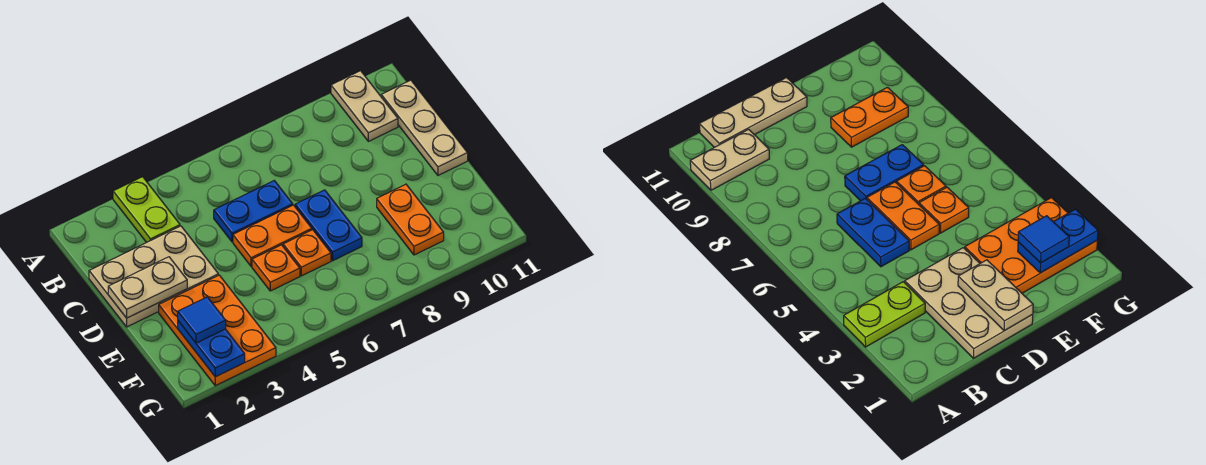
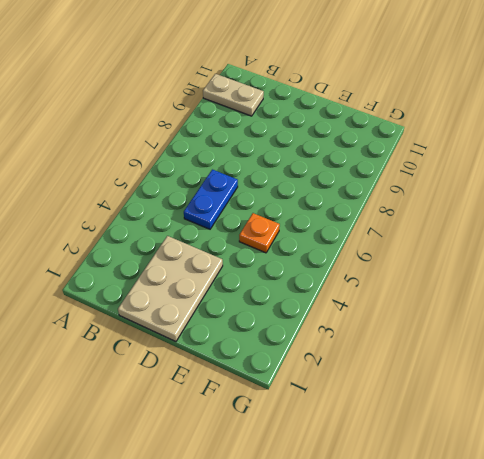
none -> lime 1x2 plate [113,177,180,242]
none -> tan 1x3 plate [381,80,468,175]
none -> orange 1x2 plate [233,205,312,266]

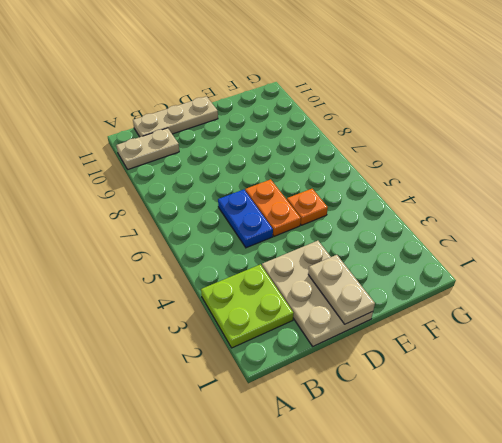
lime 2x2 plate [201,264,294,348] -> lime 1x2 plate [113,177,180,242]
none -> blue 1x2 plate [295,190,362,261]
none -> orange 2x3 plate [159,275,276,386]
none -> orange 1x1 plate [283,230,331,276]

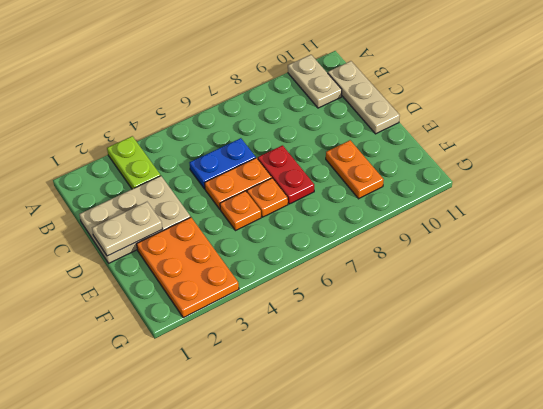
red 1x2 plate [258,145,314,204] -> blue 1x2 plate [295,190,362,261]
none -> blue 1x2 plate [178,321,245,377]
none -> blue 1x1 tile [178,297,226,343]

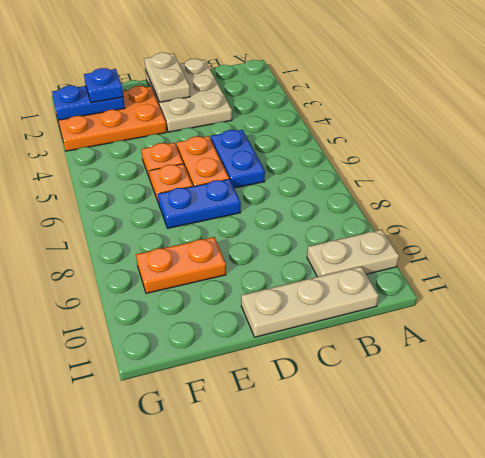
blue 1x1 plate [84,68,123,103] -> blue 1x1 tile [178,297,226,343]
none -> lime 1x2 plate [113,177,180,242]

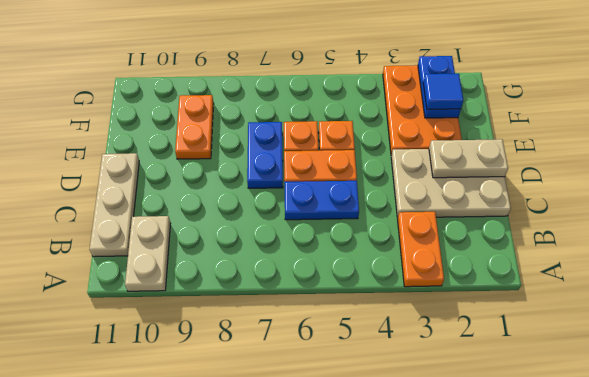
orange 1x2 plate [398,212,444,287] -> lime 1x2 plate [113,177,180,242]

